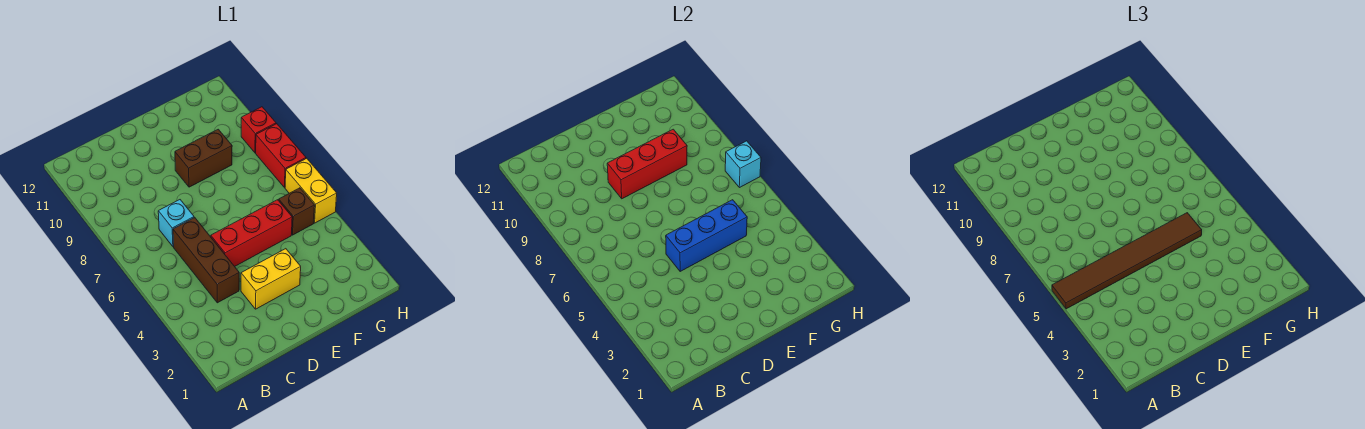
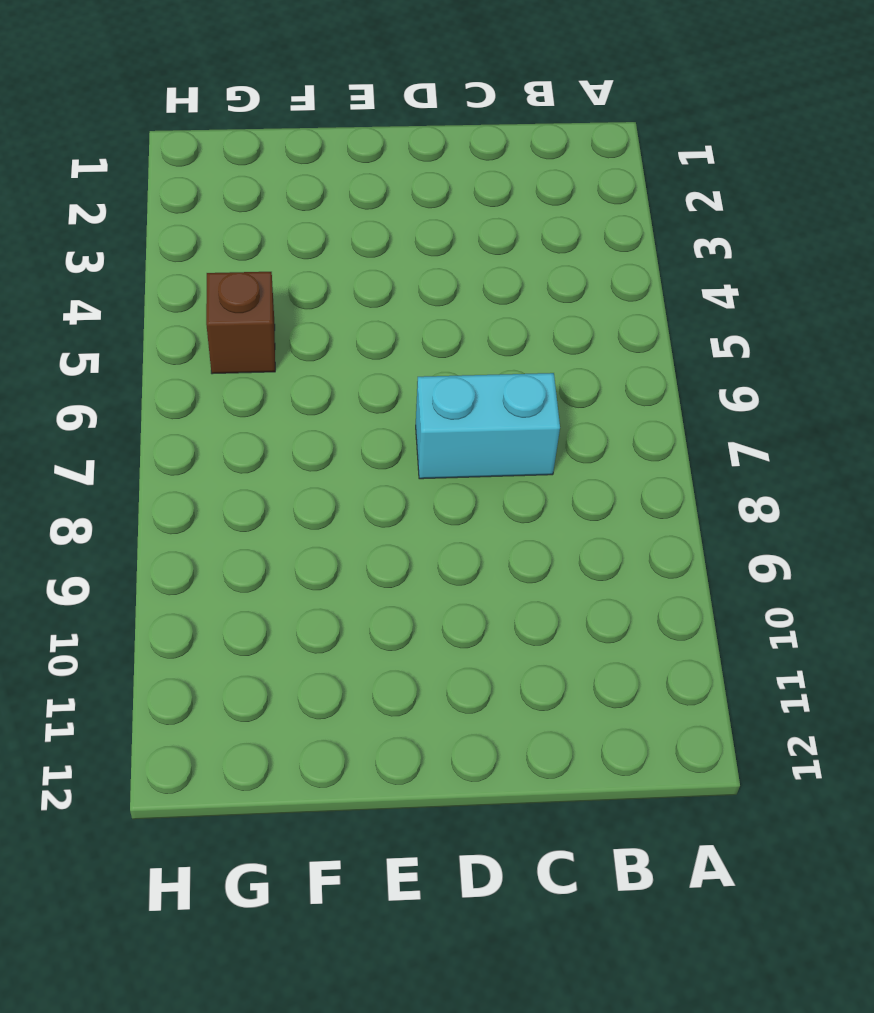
cyan 1x2 brick [416,373,560,479] -> cyan 1x1 brick [158,200,194,247]
none -> brown 1x3 brick [173,218,239,303]
none -> yellow 1x2 brick [241,249,301,309]
none -> red 1x3 brick [211,200,292,266]

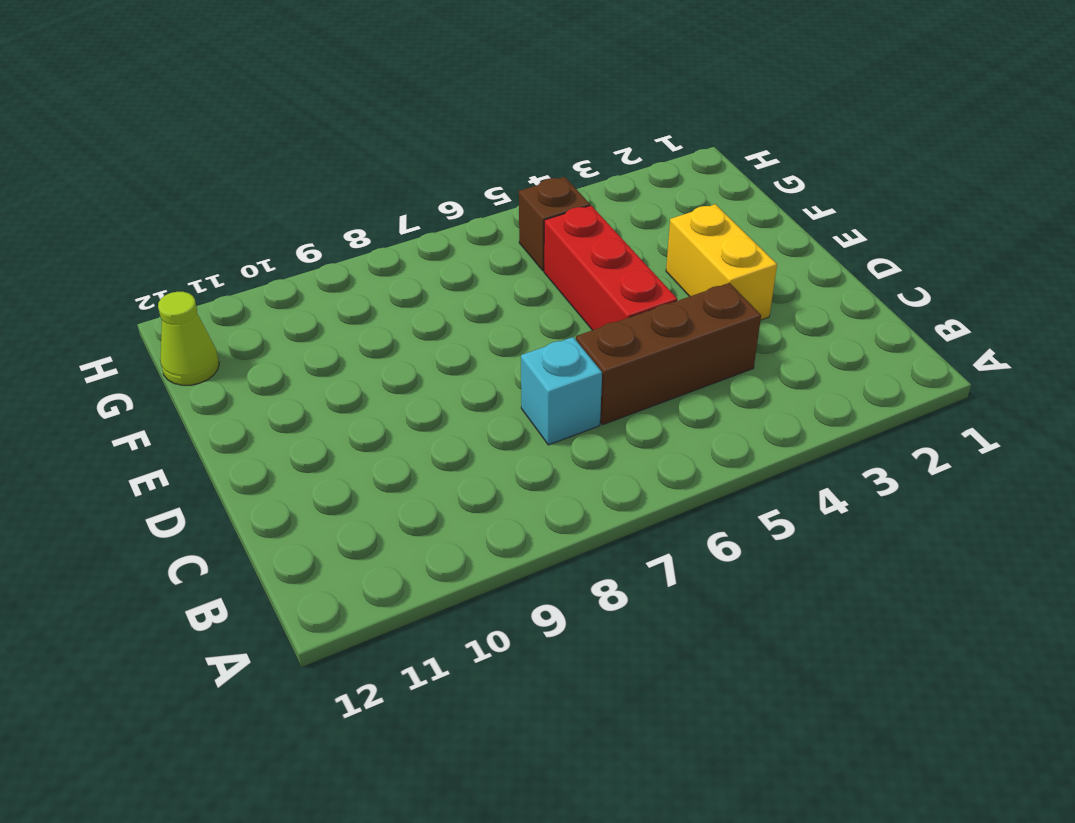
lime 1x1 cone [158,292,219,385] -> none
none -> brown 1x2 brick [175,129,232,187]
none -> yellow 1x2 brick [285,158,337,223]
none -> red 1x2 brick [256,124,306,188]

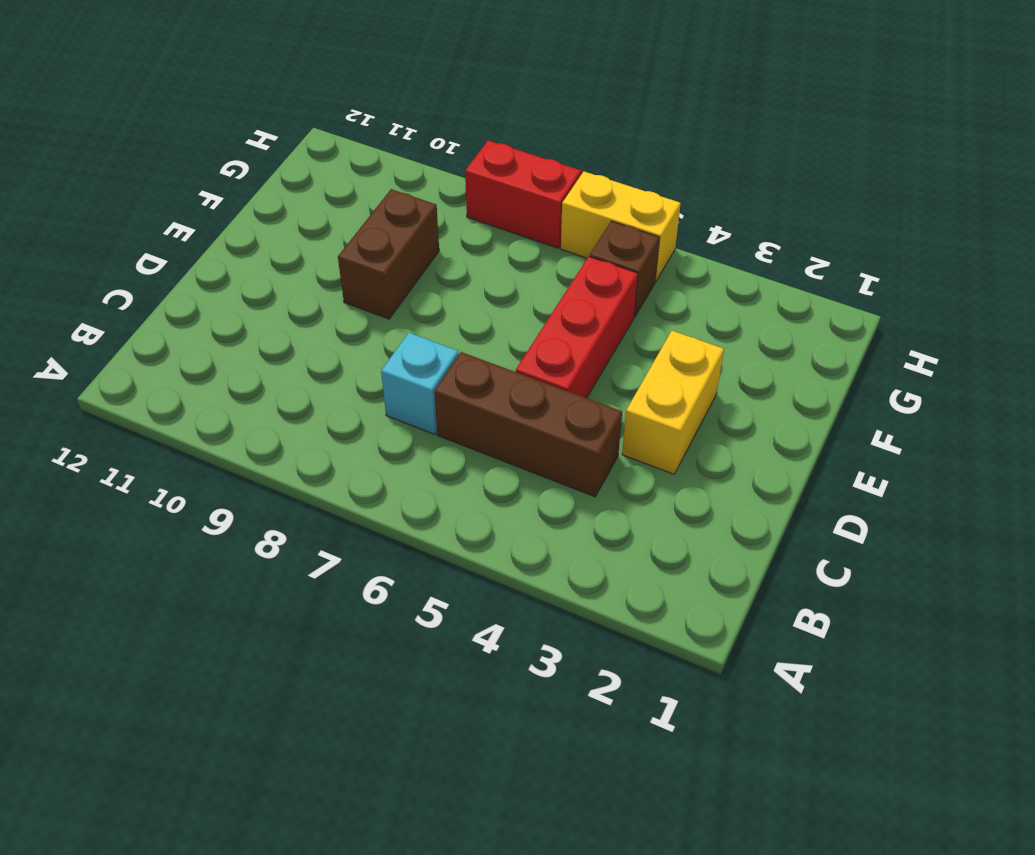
none -> red 1x1 brick [241,107,276,153]
none -> blue 1x3 brick [666,200,747,271]
none -> red 1x3 brick [607,129,687,199]

